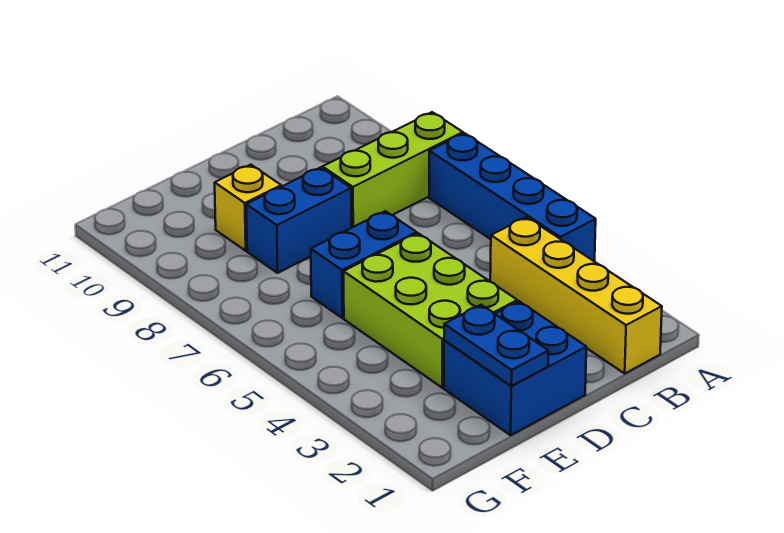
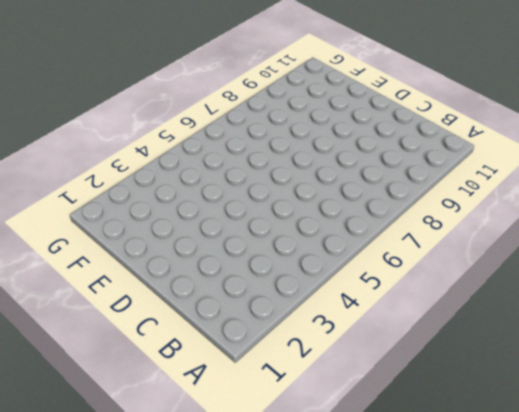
none -> blue 1x4 brick [429,133,596,262]
none -> lime 1x3 brick [322,112,463,228]

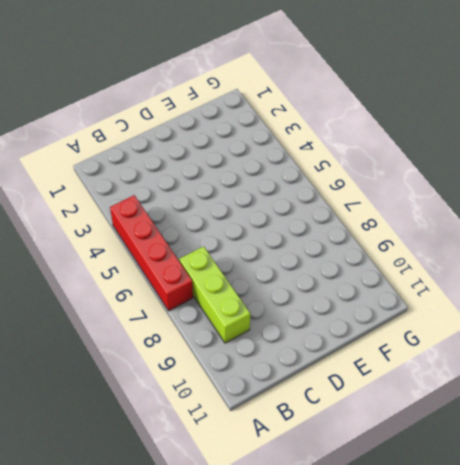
red 1x4 brick [110,195,193,311] -> blue 1x4 brick [429,133,596,262]
lime 1x3 brick [179,246,250,343] -> lime 1x3 brick turned to [322,112,463,228]
none -> yellow 1x4 brick [490,217,662,373]
none -> blue 2x2 brick [444,301,586,435]

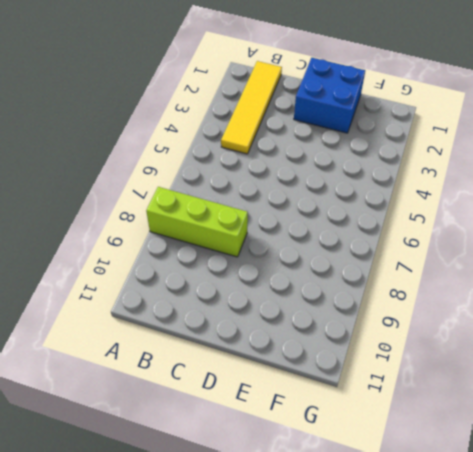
yellow 1x4 tile [221,61,282,154] -> yellow 1x4 brick [490,217,662,373]
none -> blue 1x4 brick [429,133,596,262]
none -> lime 2x3 brick [344,233,517,388]

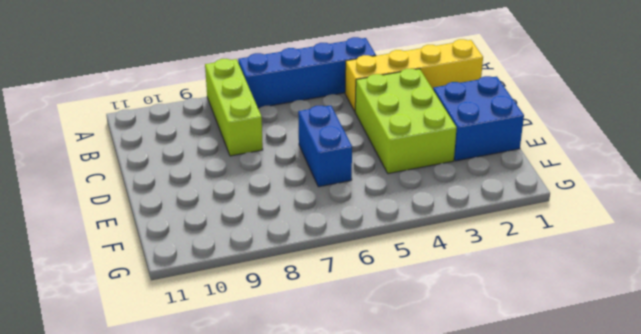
lime 2x3 brick [355,69,457,174] -> lime 2x3 brick turned to [344,233,517,388]
none -> blue 1x2 brick [246,167,351,273]
none -> yellow 1x1 brick [215,165,281,251]

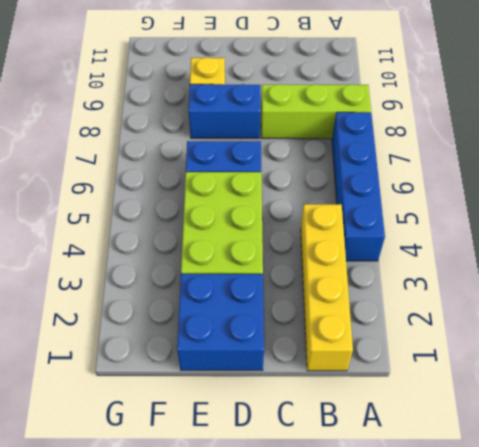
none -> blue 1x2 plate [444,305,548,386]

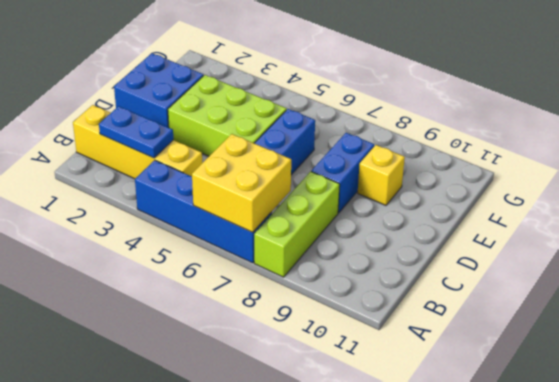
yellow 2x2 brick [192,134,291,232] -> none
blue 1x2 plate [99,106,174,158] -> blue 1x2 plate moved to [444,305,548,386]

